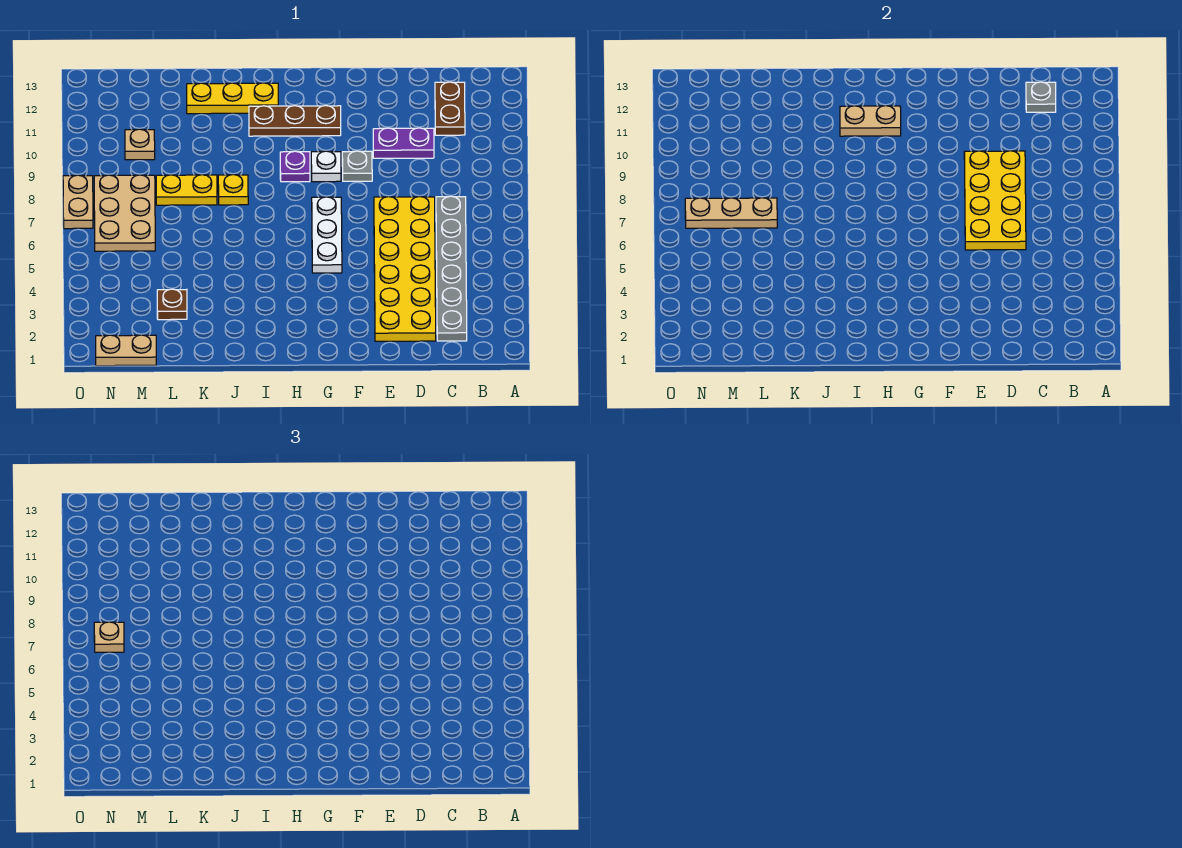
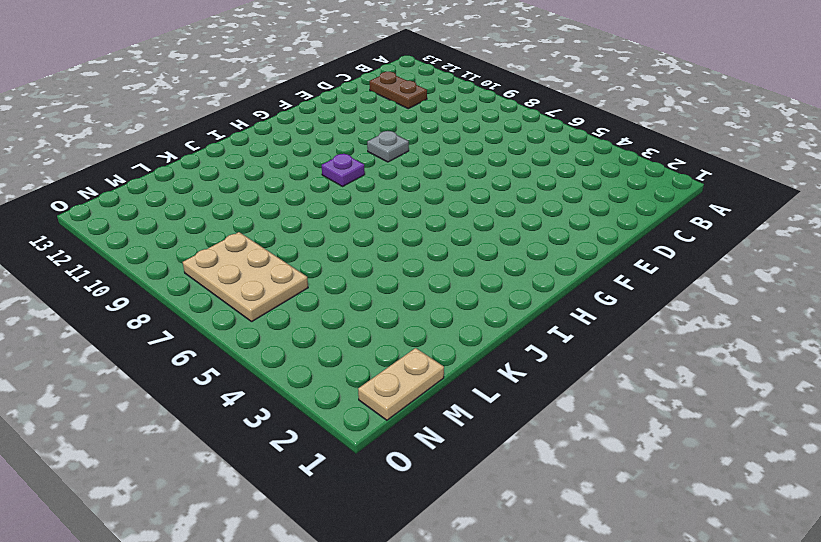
none -> grey 1x6 plate [436,196,467,341]
none -> yellow 2x6 plate [374,197,436,341]
none -> purple 1x2 plate [373,128,434,158]

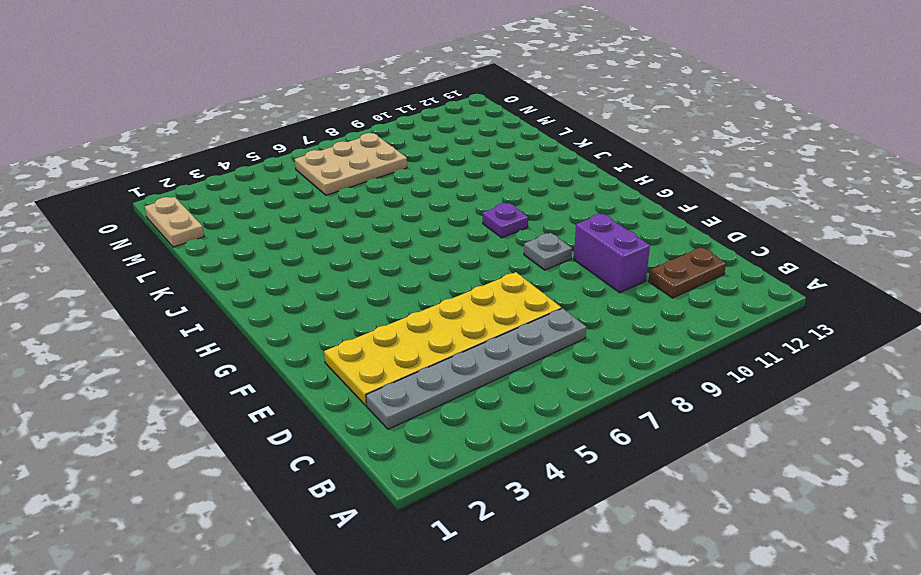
purple 1x2 brick [574,214,650,293] -> purple 1x2 plate [373,128,434,158]
none -> white 1x3 plate [312,197,342,273]
none -> white 1x1 plate [311,151,341,182]
none -> brown 1x3 plate [249,106,341,136]

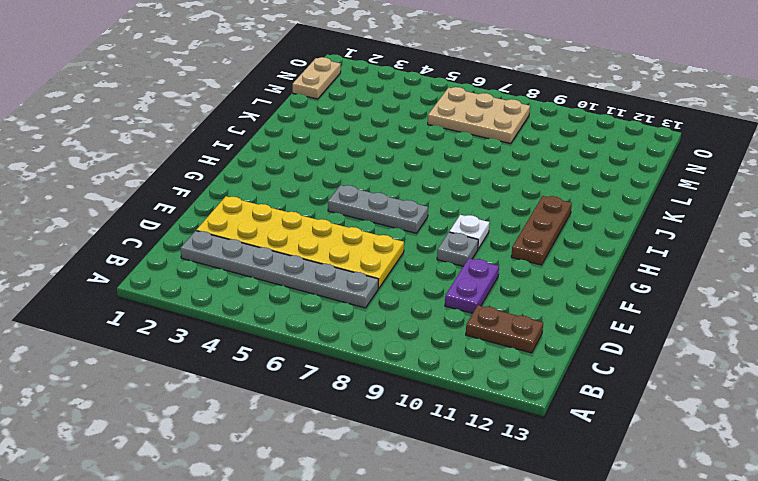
grey 1x3 plate [328,185,428,233] -> white 1x3 plate [312,197,342,273]
none -> purple 1x1 plate [280,151,310,182]
none -> yellow 1x3 plate [187,83,278,114]
none -> yellow 1x1 plate [218,175,248,205]

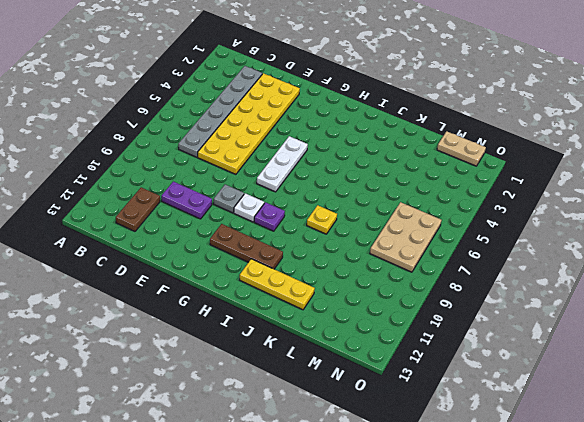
none -> yellow 1x2 plate [156,175,217,205]
none -> brown 1x1 plate [157,289,187,320]
none -> tan 1x1 plate [125,129,155,160]

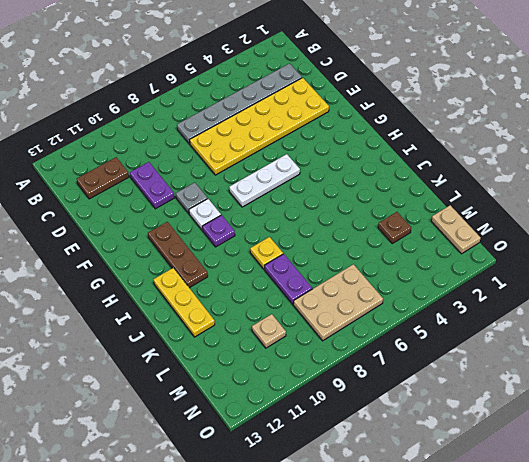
purple 1x2 plate [265,254,312,304] -> yellow 1x2 plate [156,175,217,205]
none -> tan 1x2 plate [63,175,93,229]
none -> grey 1x1 plate [1026,82,1056,112]
none -> yellow 2x4 plate [964,151,1026,250]

